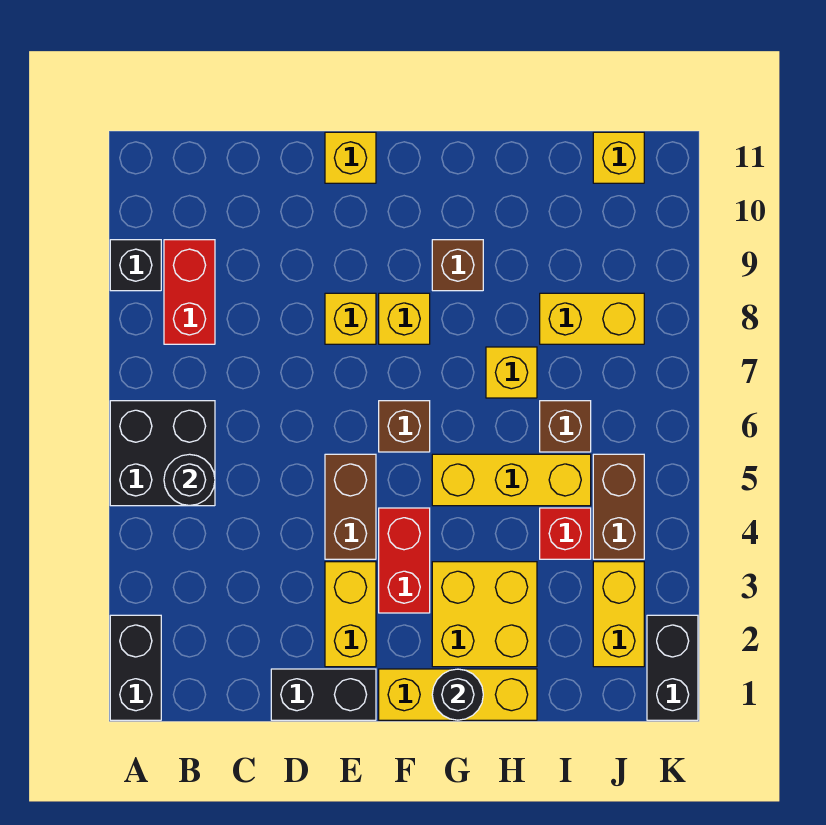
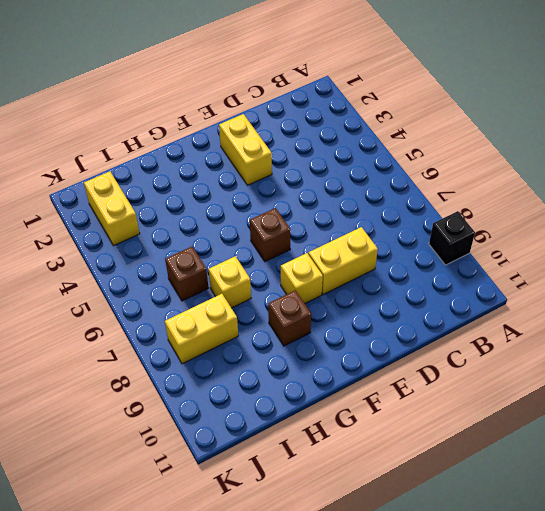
yellow 1x2 brick [308,227,378,294] -> yellow 1x1 brick [325,293,376,344]
none -> black 1x2 brick [110,615,161,720]
none -> black 2x2 brick [110,401,215,506]
none -> red 1x2 brick [164,240,215,344]

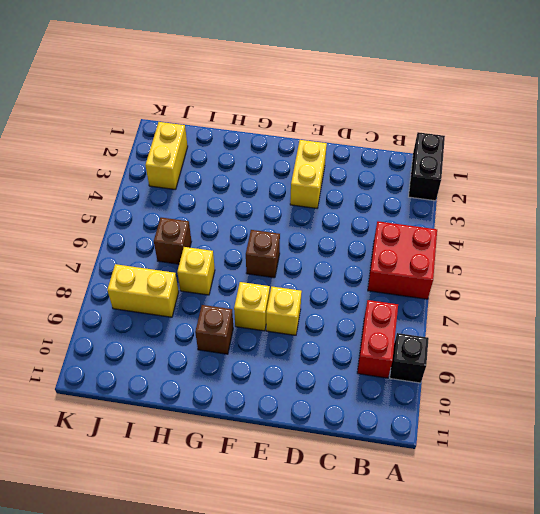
red 2x2 brick [368,221,437,299] -> black 2x2 brick [110,401,215,506]
none -> black 1x2 brick [271,669,376,720]
none -> brown 1x2 brick [325,454,376,559]
none -> yellow 1x1 brick [325,132,376,183]

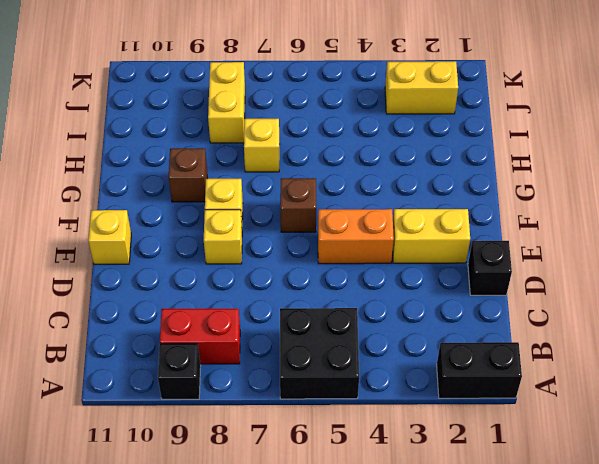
black 1x1 brick [468,241,512,295] -> black 1x2 brick [271,669,376,720]
orange 1x2 brick [318,209,394,264] -> brown 1x2 brick [325,454,376,559]
none -> yellow 1x3 brick [379,669,537,720]
none -> red 1x2 brick [379,508,430,613]
none -> yellow 2x2 brick [432,562,537,667]

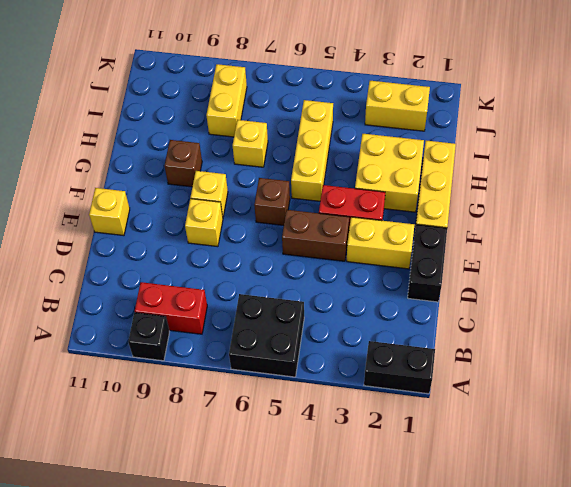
none -> red 1x1 brick [540,508,591,559]
none -> brown 1x1 brick [540,401,591,452]
none -> brown 1x2 brick [593,454,644,559]

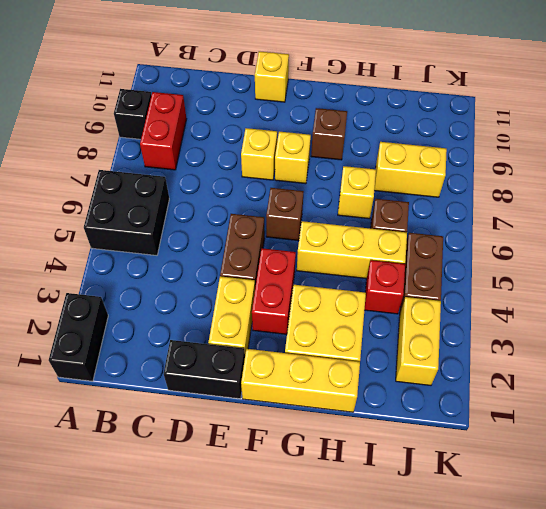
none -> yellow 1x1 brick [593,132,644,183]
none -> black 1x2 brick [647,615,698,720]
none -> black 1x1 round brick [164,454,215,506]

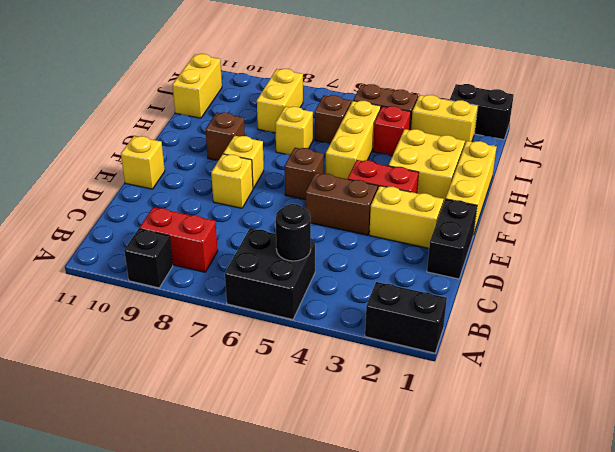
yellow 1x2 brick [172,54,222,118] -> yellow 1x1 brick [593,132,644,183]
none -> black 1x1 round brick [432,669,483,720]

